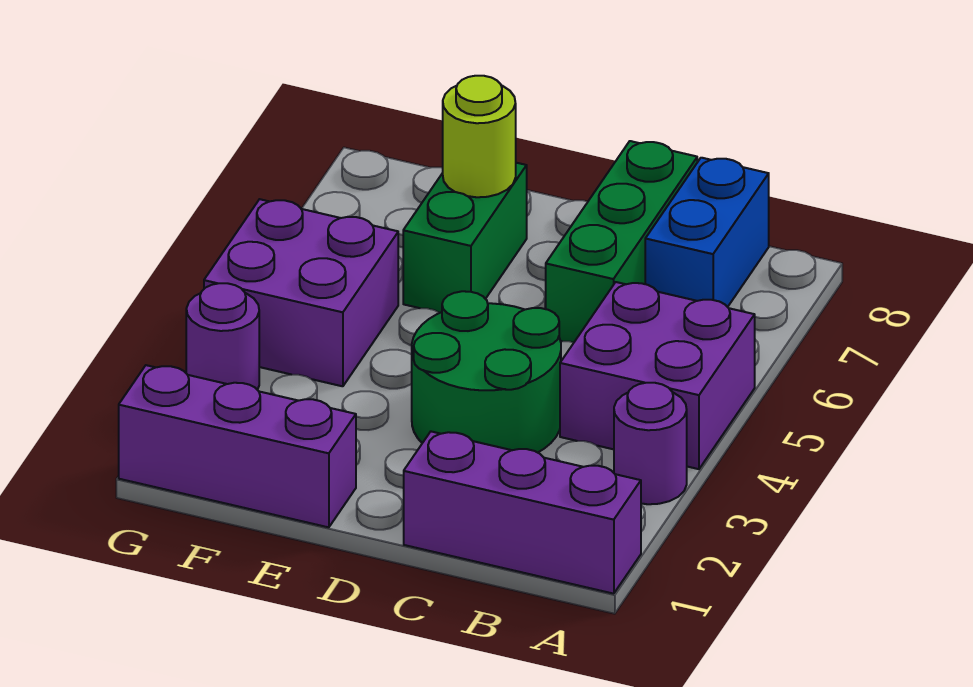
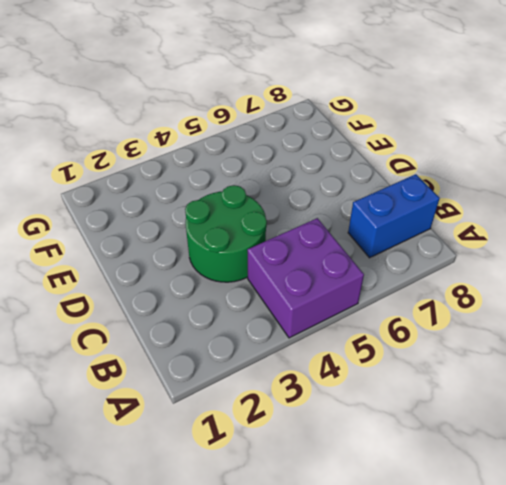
none -> purple 1x3 brick [404,432,641,594]
none -> purple 1x1 round brick [614,383,687,504]

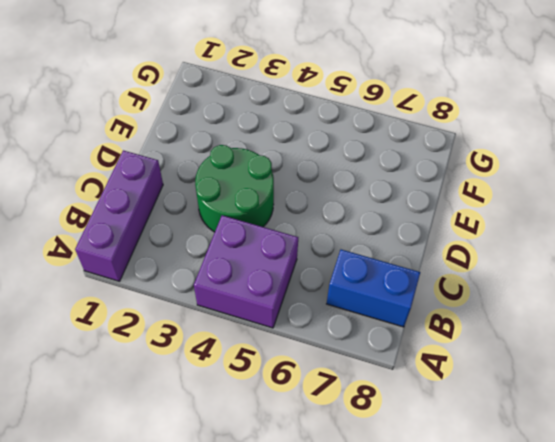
none -> purple 1x1 round brick [614,383,687,504]
none -> green 1x3 brick [546,141,697,342]

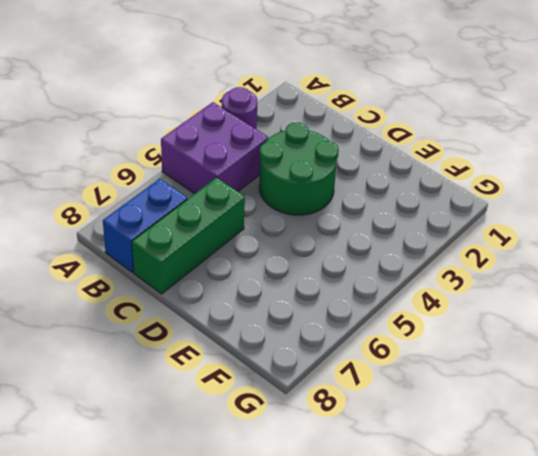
none -> purple 1x3 brick [404,432,641,594]
none -> purple 1x3 brick [119,365,356,527]

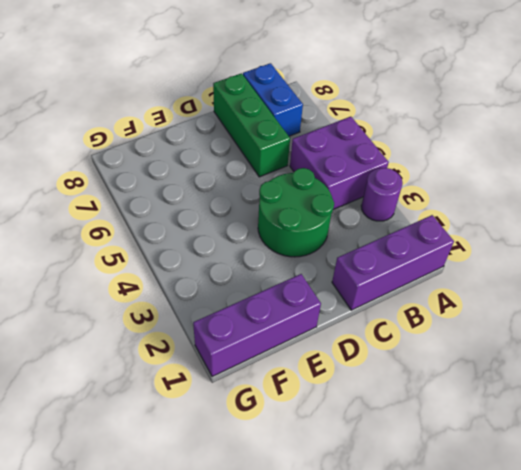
none -> green 1x2 brick [403,163,527,313]
none -> purple 2x2 brick [204,199,398,386]

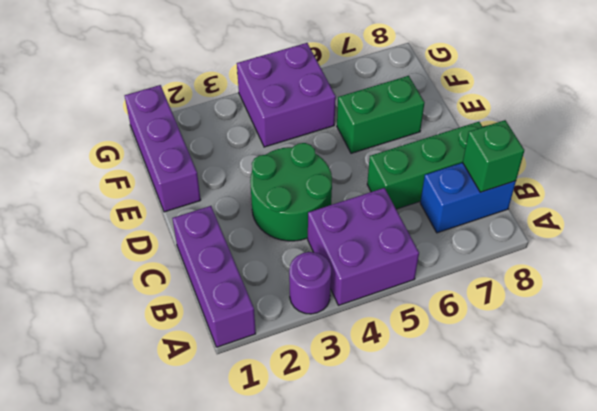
green 1x1 brick [463,120,524,192] -> none
none -> purple 1x1 round brick [186,283,259,390]
none -> lime 1x1 round brick [443,76,516,197]

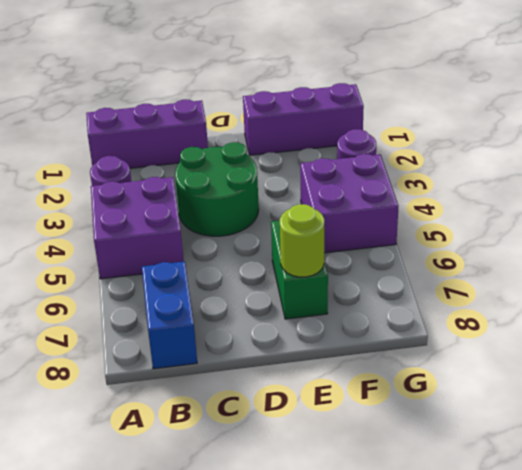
none -> green 1x3 brick [546,141,697,342]

